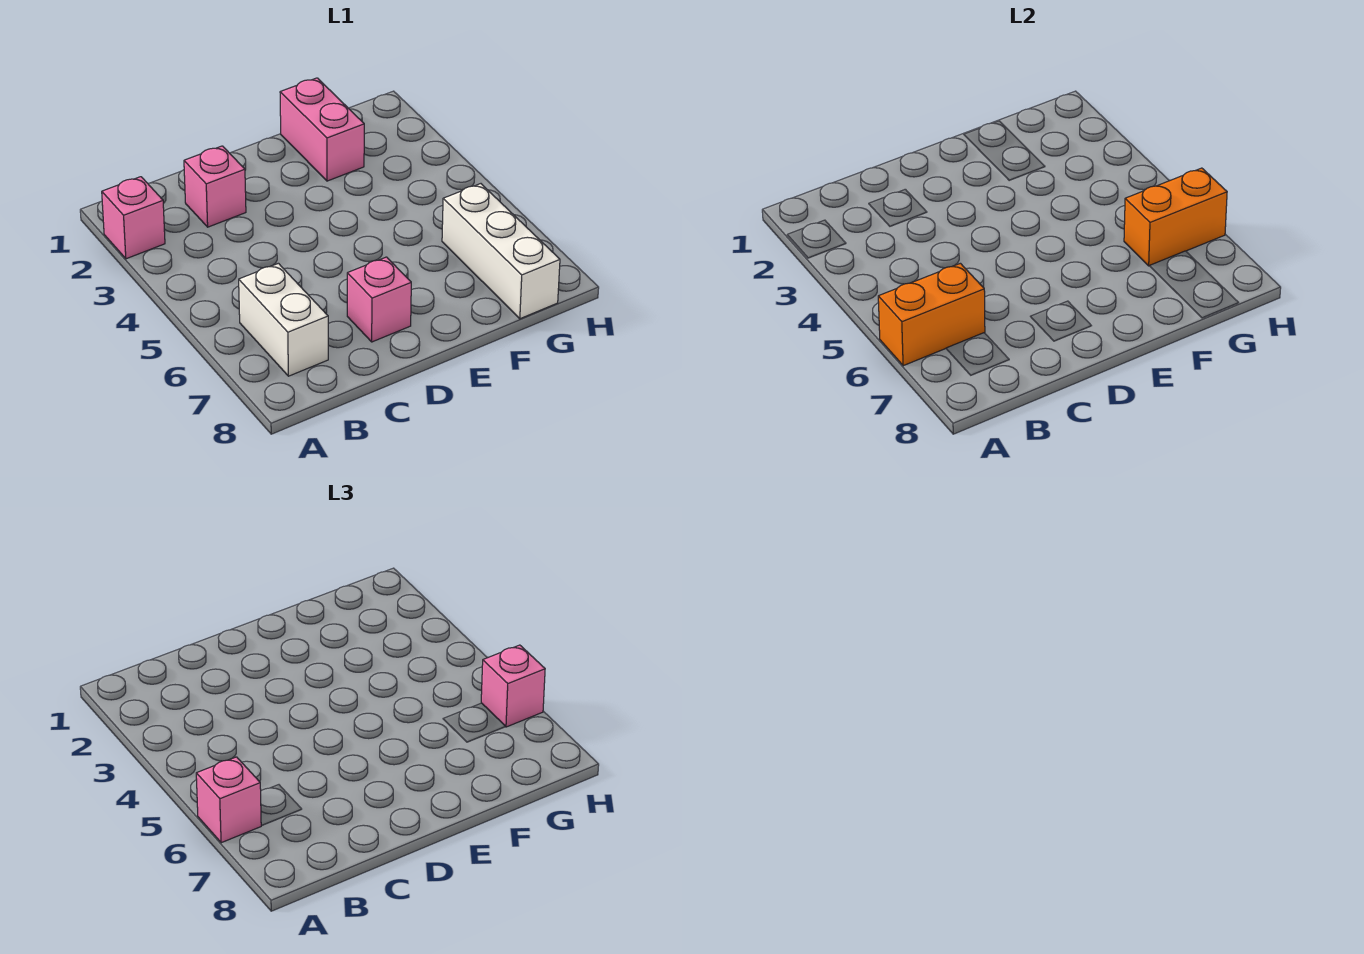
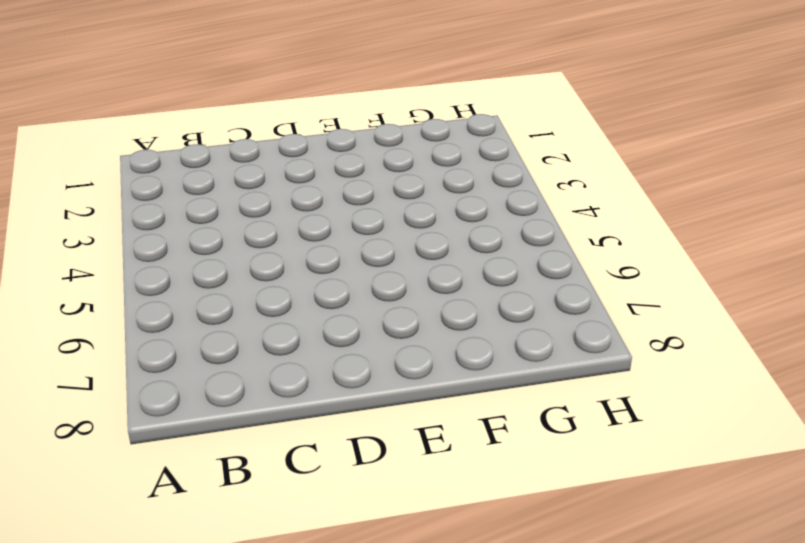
none -> pink 1x1 brick [102,177,165,259]
none -> white 1x2 brick [239,263,328,376]

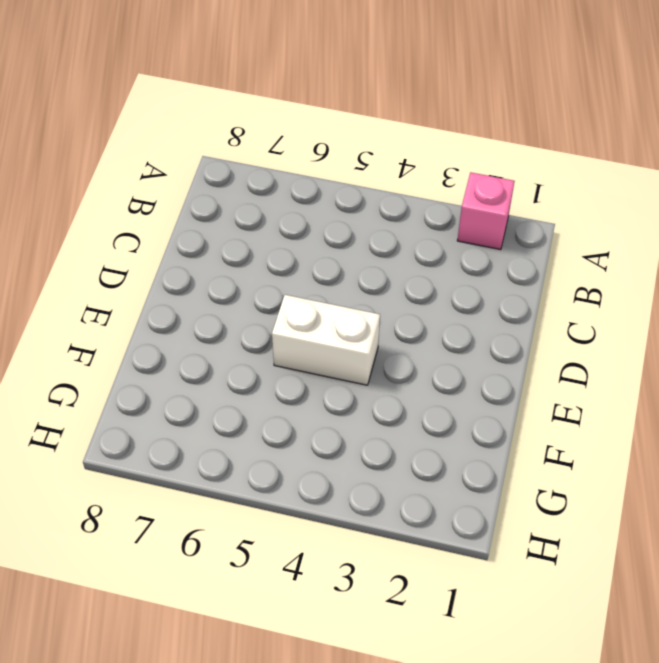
white 1x2 brick [272,295,380,385] -> white 1x2 brick moved to [239,263,328,376]
none -> pink 1x1 brick [184,146,246,227]
none -> pink 1x1 brick [347,257,411,342]

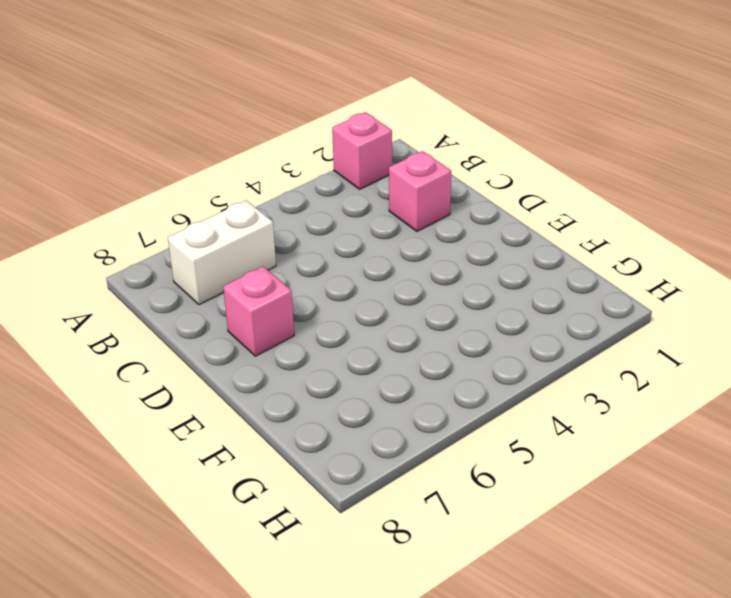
none -> pink 1x2 brick [280,78,364,181]
none -> white 1x3 brick [442,184,560,319]

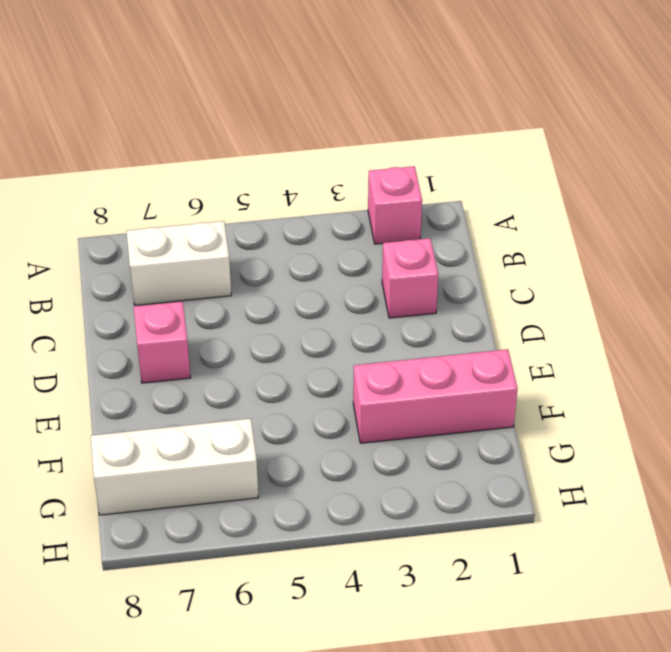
pink 1x3 brick [353,349,518,443] -> pink 1x2 brick [280,78,364,181]
none -> orange 1x2 brick [878,263,985,366]
none -> orange 1x2 brick [1124,168,1227,266]

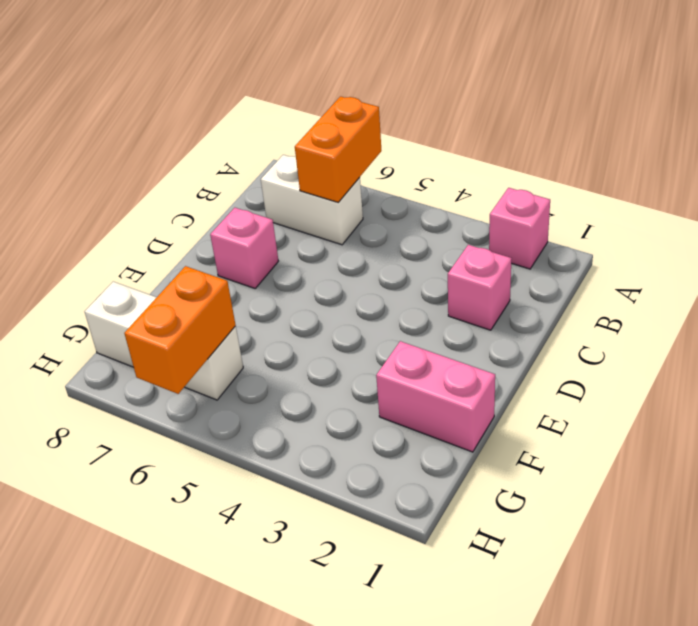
none -> pink 1x1 brick [196,757,261,843]
none -> pink 1x1 brick [481,645,545,727]

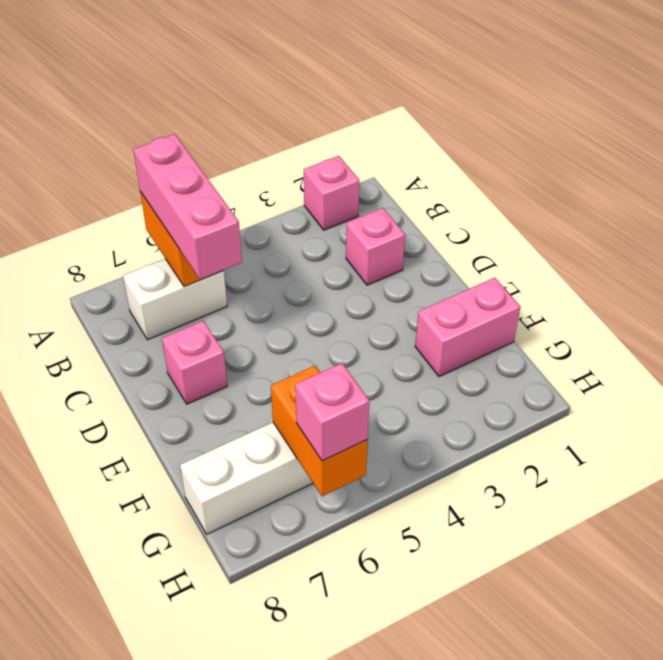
pink 1x3 brick [133,134,242,279] -> pink 1x1 brick [196,757,261,843]

